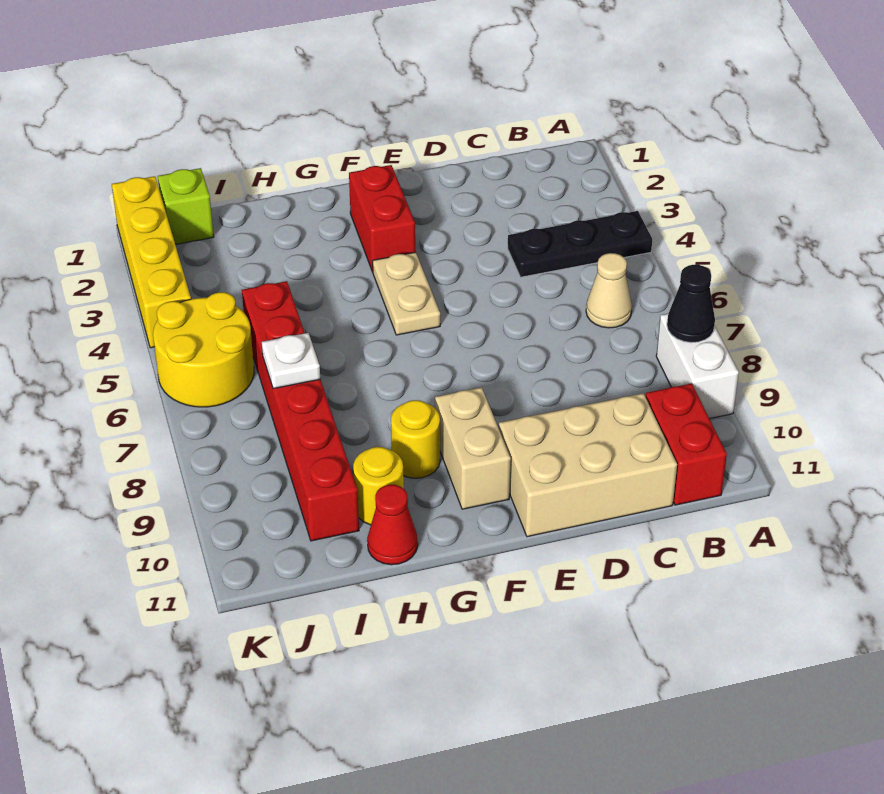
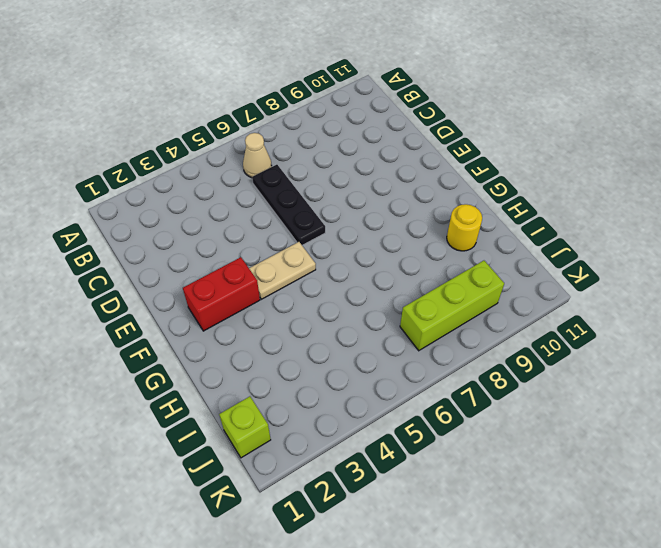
black 1x3 plate [252,165,325,245] -> black 1x3 plate moved to [508,211,652,277]
lime 1x3 brick [400,261,504,351] -> none
none -> white 1x2 brick [656,314,739,419]
none -> red 1x2 brick [646,384,727,505]
none -> tan 2x3 brick [499,393,677,537]

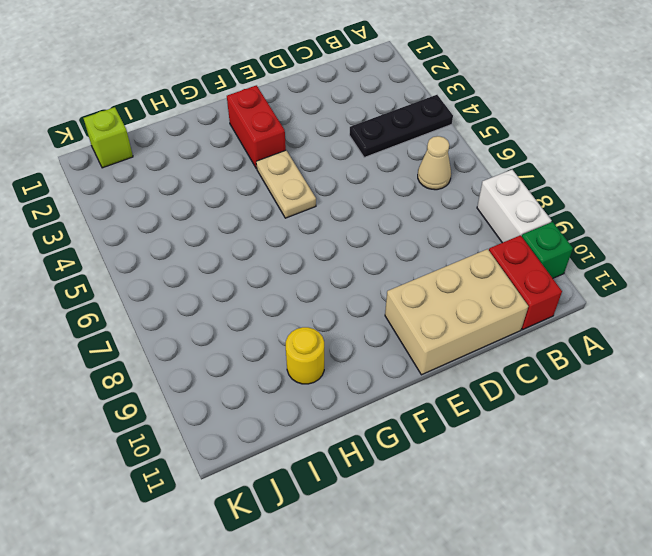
green 1x1 brick [522,222,573,278] -> none
none -> tan 1x2 brick [435,387,511,509]
none -> yellow 1x1 round brick [391,400,440,478]
none -> red 1x1 cone [367,485,418,565]

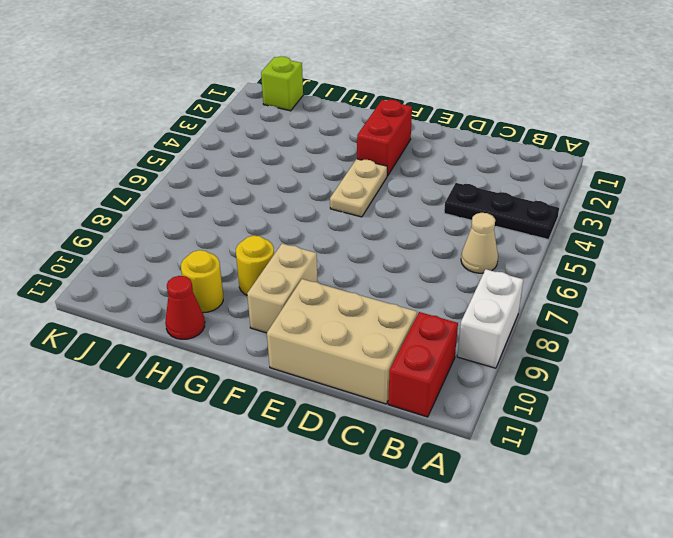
none -> red 1x6 brick [242,281,359,541]
none -> yellow 2x2 round brick [153,292,254,407]
none -> yellow 1x4 brick [112,176,191,348]

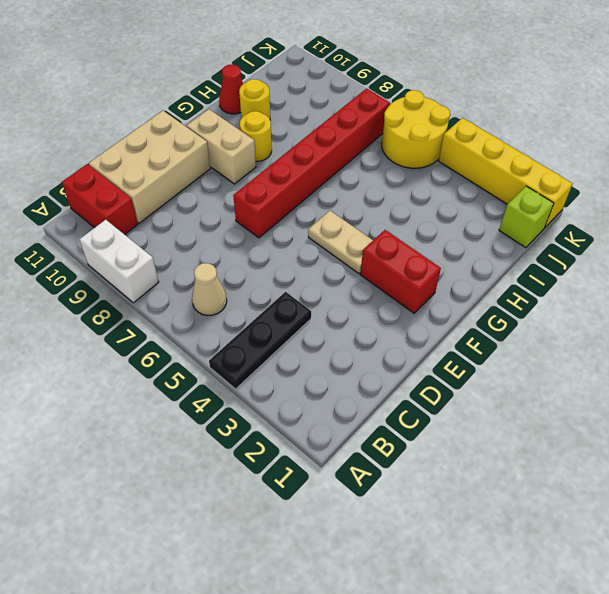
red 1x6 brick [233,88,390,238] -> red 1x6 brick turned to [242,281,359,541]
none -> black 1x1 cone [667,265,715,343]
none -> white 1x1 plate [262,333,320,389]

